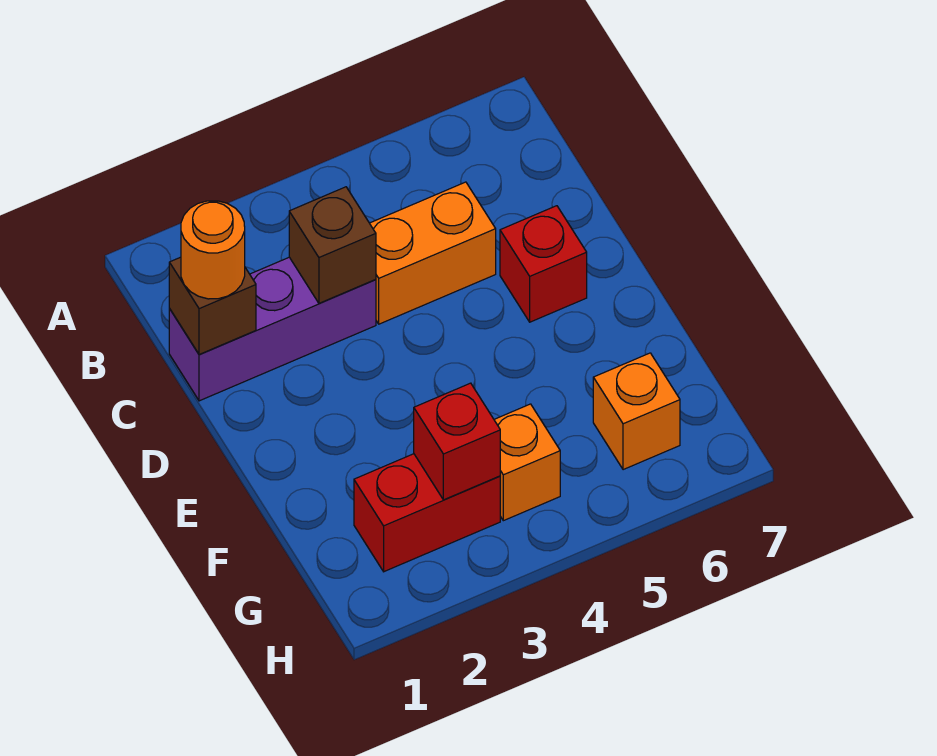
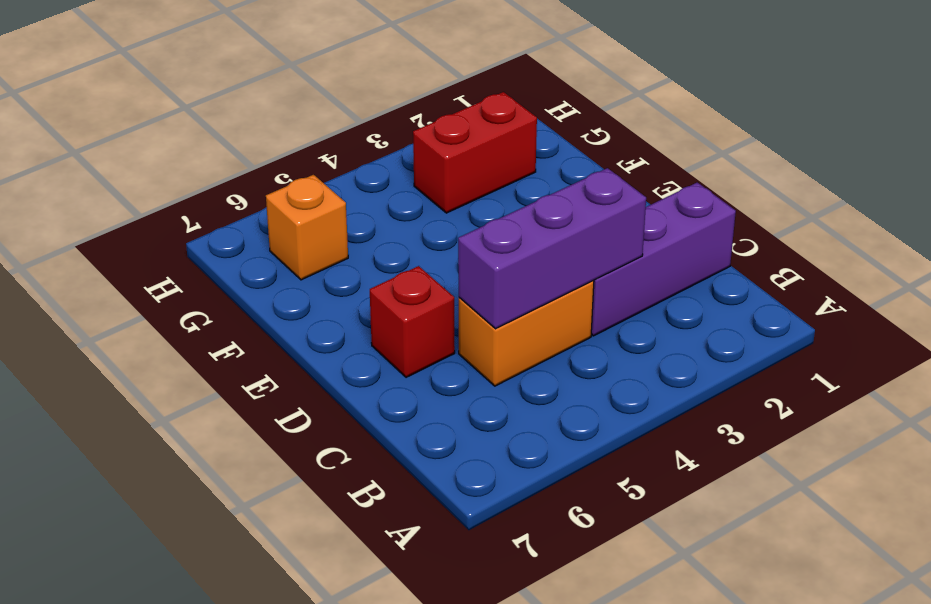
purple 1x3 brick [458,168,646,329] -> brown 1x1 brick [289,187,376,303]
none -> orange 1x1 brick [494,404,560,521]
none -> brown 1x1 brick [169,257,256,354]

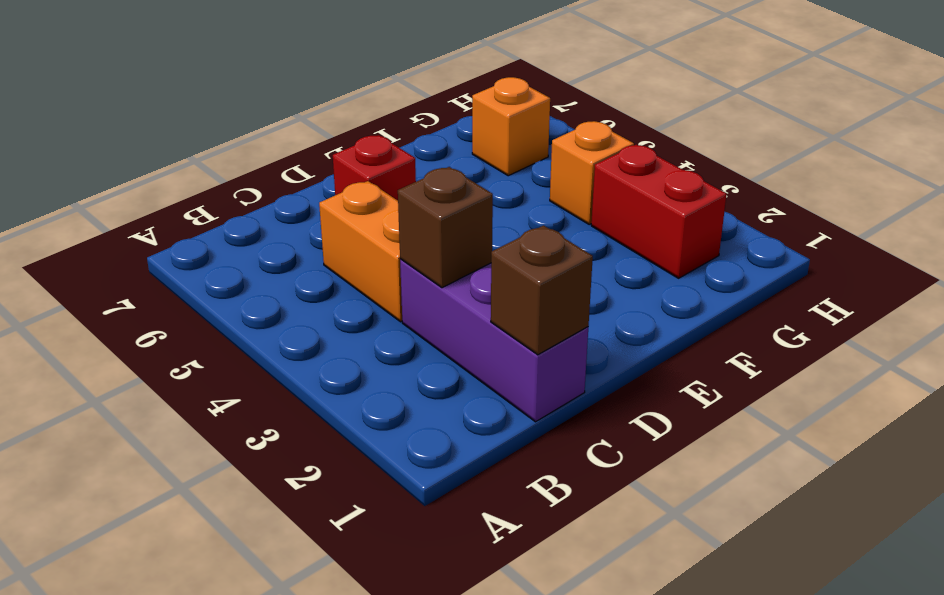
none -> red 1x1 brick [414,383,500,500]
none -> orange 1x1 round brick [181,201,245,299]

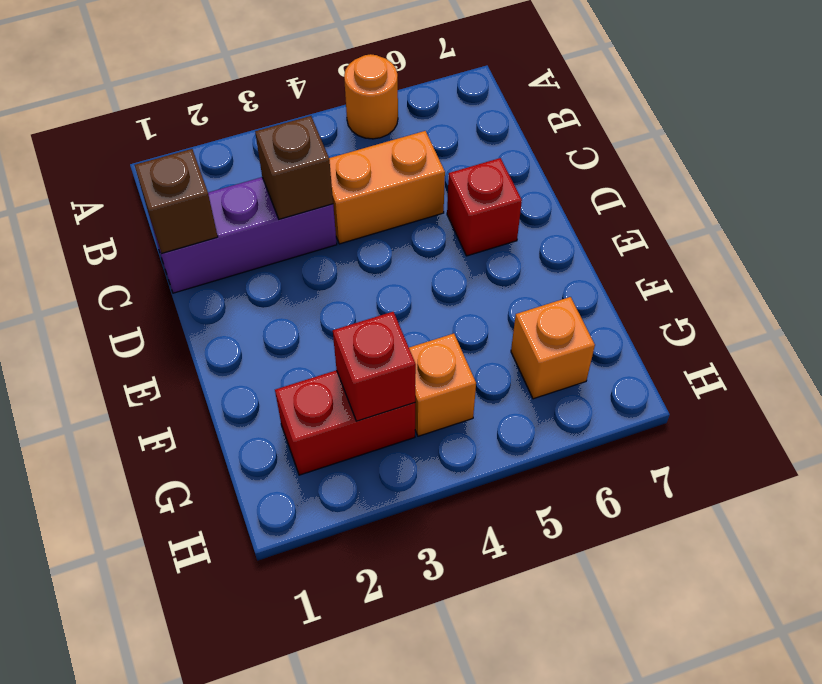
orange 1x1 round brick [344,54,398,139] -> orange 1x1 round brick moved to [181,201,245,299]

